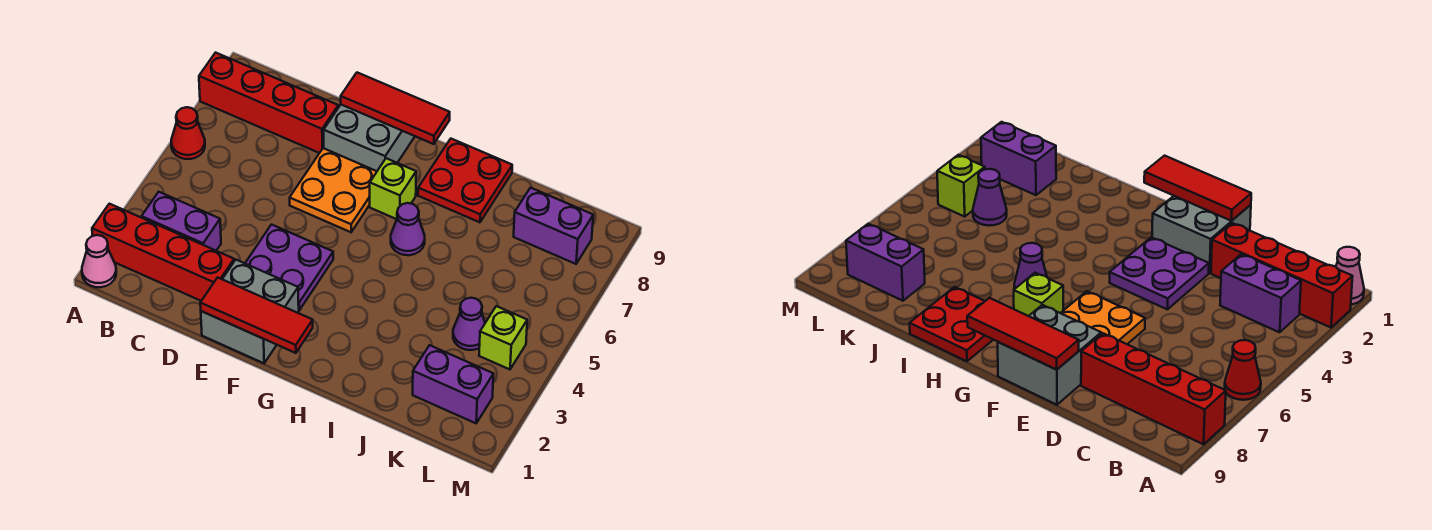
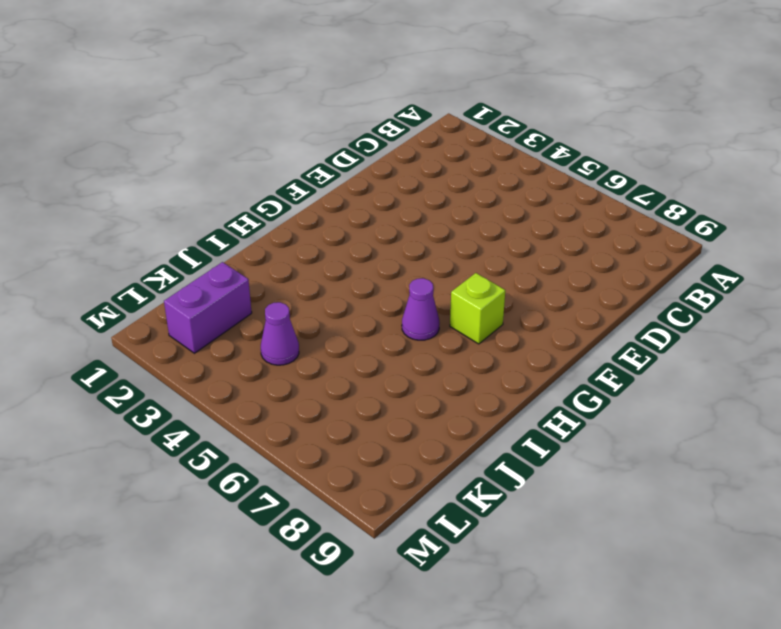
none -> pink 1x1 cone [82,235,116,287]
none -> red 1x4 brick [92,204,234,301]
none -> red 1x1 cone [171,107,205,159]

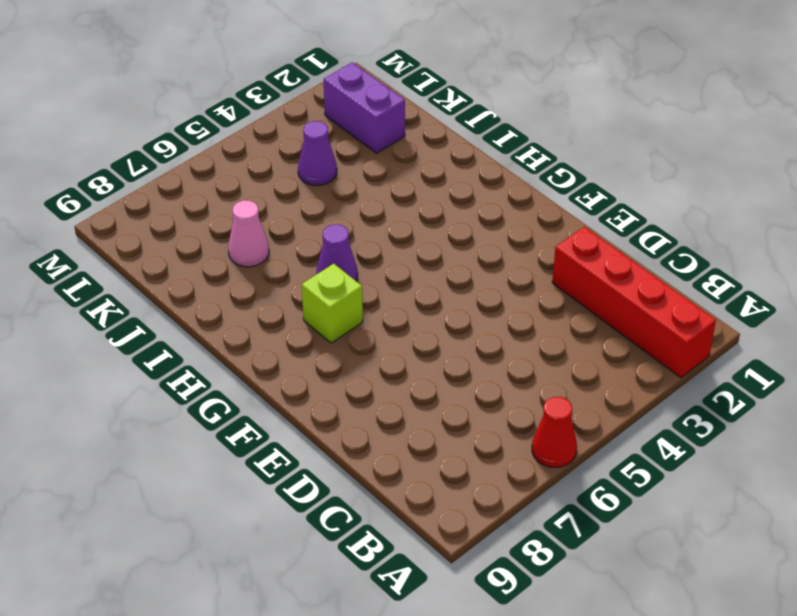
pink 1x1 cone [228,200,269,267] -> pink 1x1 cone moved to [82,235,116,287]
none -> red 1x4 brick [199,53,338,153]
none -> purple 1x2 brick [142,192,221,251]
none -> grey 2x2 brick [201,260,299,363]

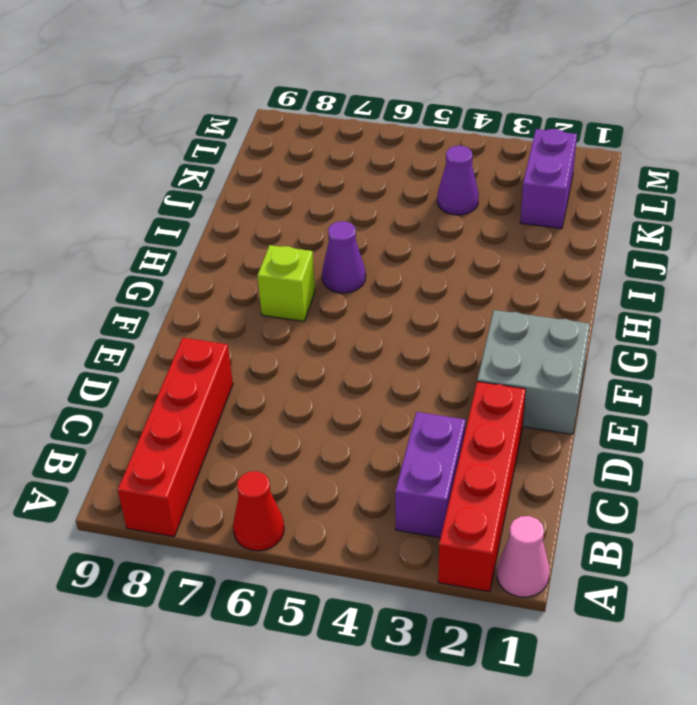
none -> purple 2x2 plate [245,225,333,310]
none -> orange 2x2 plate [290,148,377,232]
none -> grey 2x2 brick [324,105,415,171]

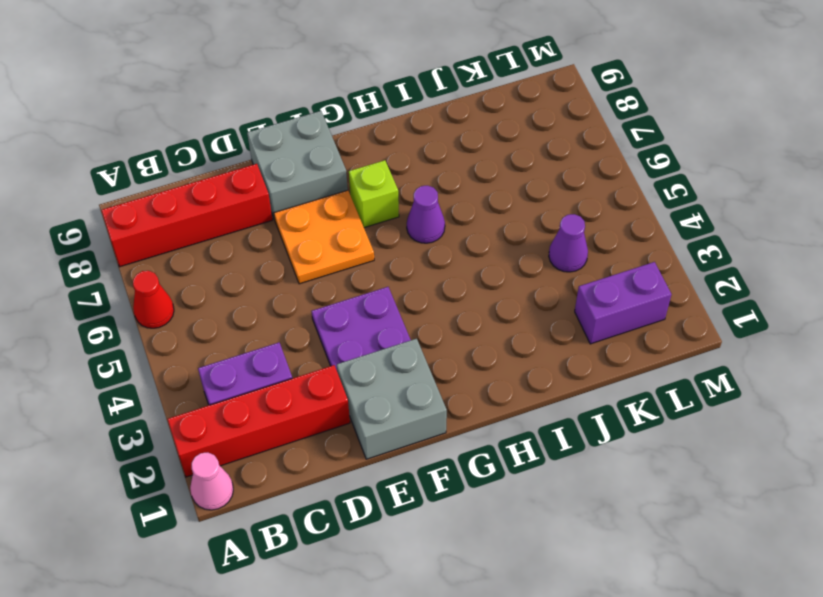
none -> red 2x2 plate [418,139,512,222]
none -> purple 1x2 brick [514,188,593,264]
none -> lime 1x1 brick [479,306,527,369]

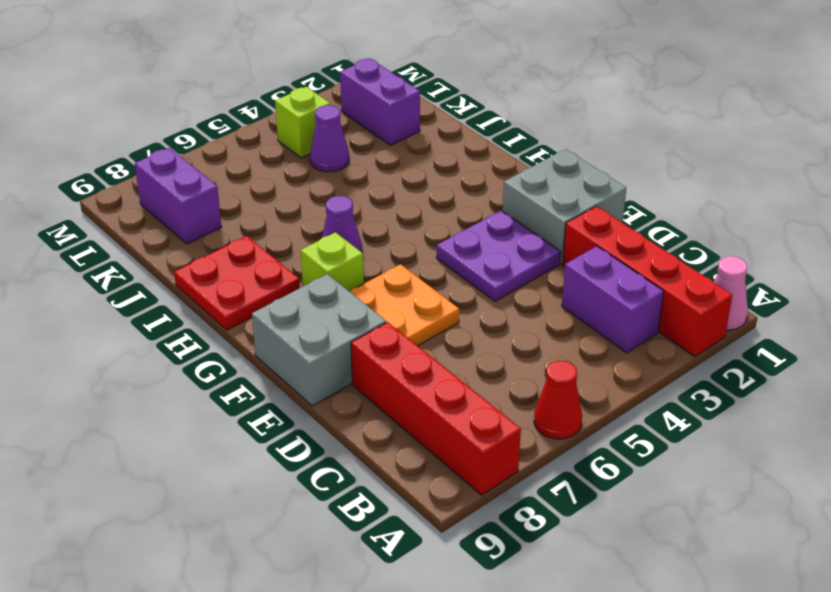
none -> red 1x3 tile [200,277,313,353]
none -> red 1x3 tile [341,73,450,144]

